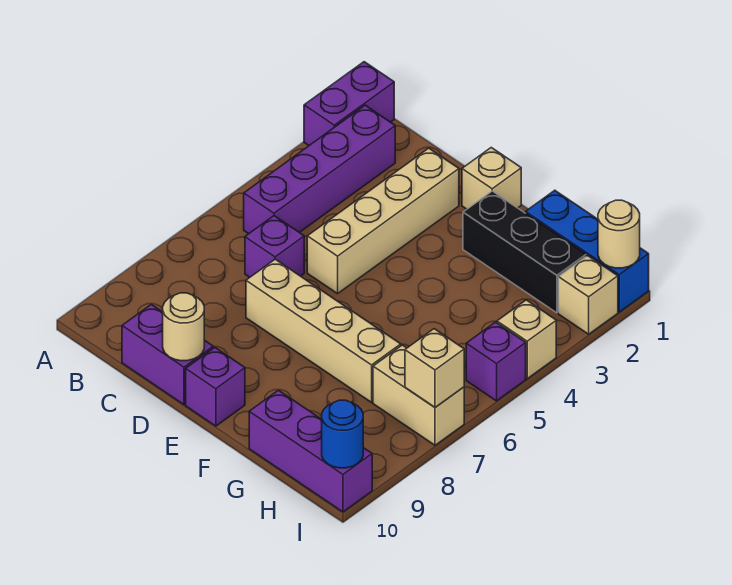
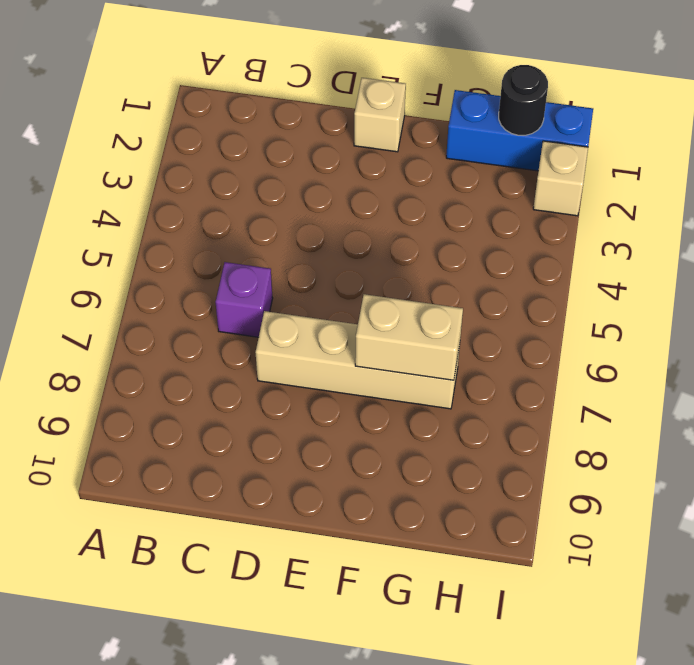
tan 1x2 brick [355,294,463,380] -> tan 1x2 brick moved to [373,345,464,445]
black 1x1 round brick [499,65,548,135] -> none
none -> purple 1x2 brick [304,62,394,145]
none -> purple 1x4 brick [244,105,395,234]
none -> purple 1x2 brick [122,304,213,405]

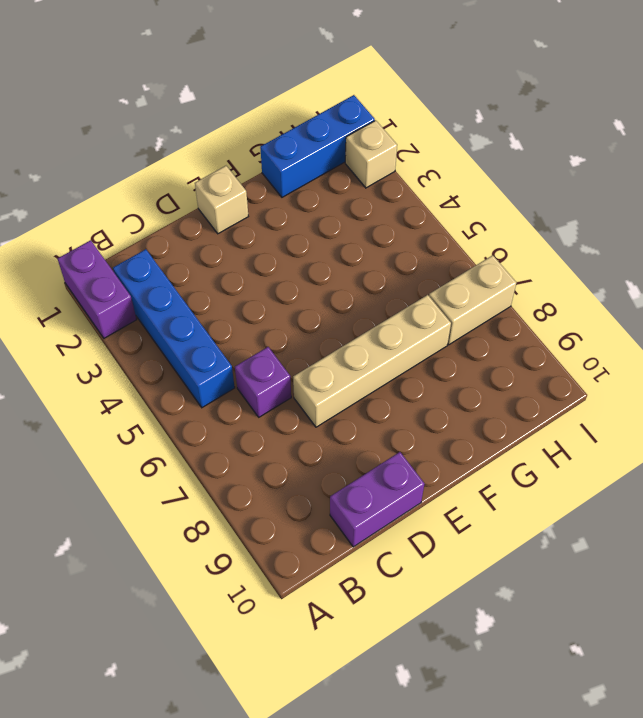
blue 1x4 brick [113,249,235,408] -> purple 1x4 brick [244,105,395,234]
none -> tan 1x4 brick [307,148,459,294]
none -> purple 1x1 brick [186,347,245,426]
none -> black 1x3 brick [463,191,586,313]

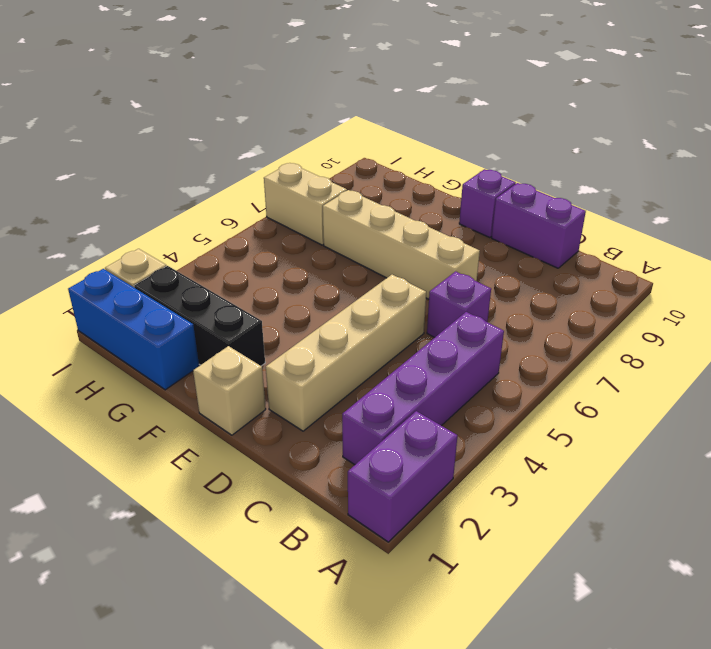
none -> purple 1x3 brick [249,390,372,512]
none -> tan 1x1 brick [497,300,556,379]
none -> purple 1x1 brick [466,322,526,401]

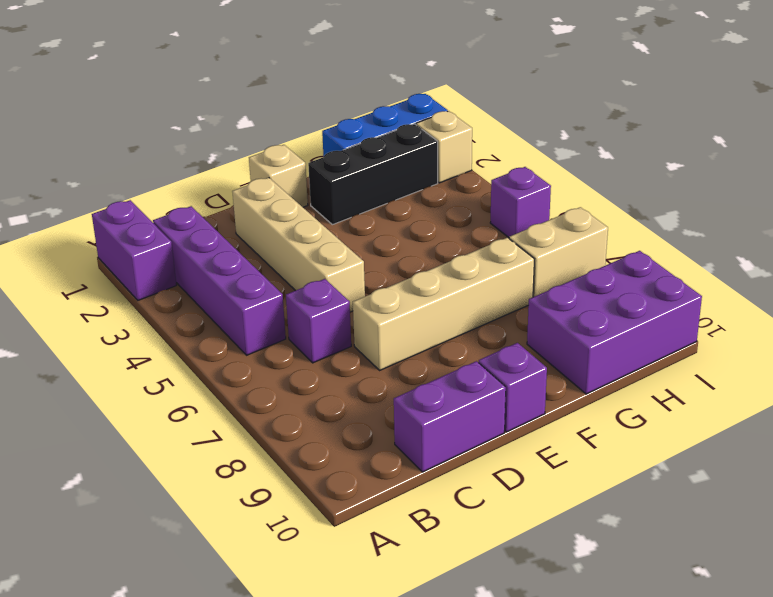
purple 2x3 brick [527,251,702,394] -> purple 1x3 brick [249,390,372,512]
none -> tan 1x1 brick [497,300,556,379]
none -> tan 1x1 round brick [163,293,204,361]
none -> tan 1x1 round brick [598,200,640,268]

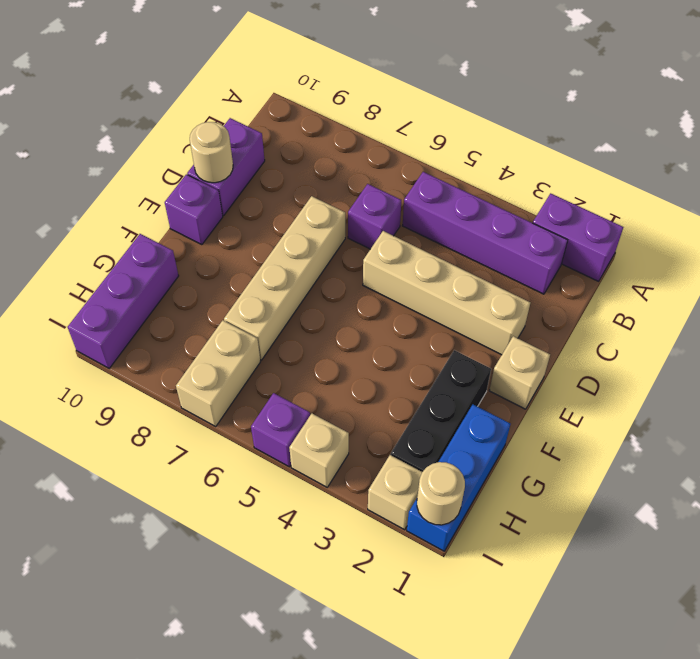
none -> tan 1x1 brick [405,329,464,407]
none -> blue 1x1 round brick [322,400,363,468]

